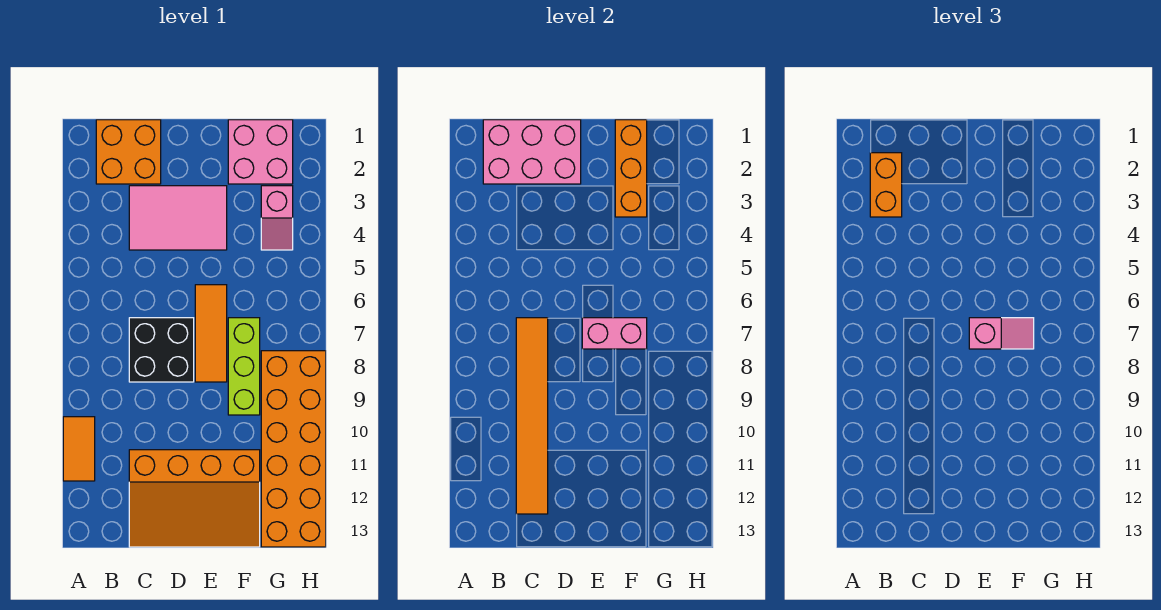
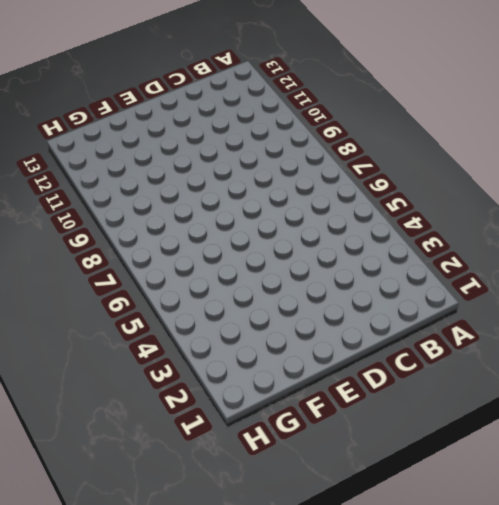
none -> orange 1x2 tile [63,417,95,481]
none -> orange 2x2 brick [96,120,161,184]
none -> pink 2x3 tile [129,186,227,250]

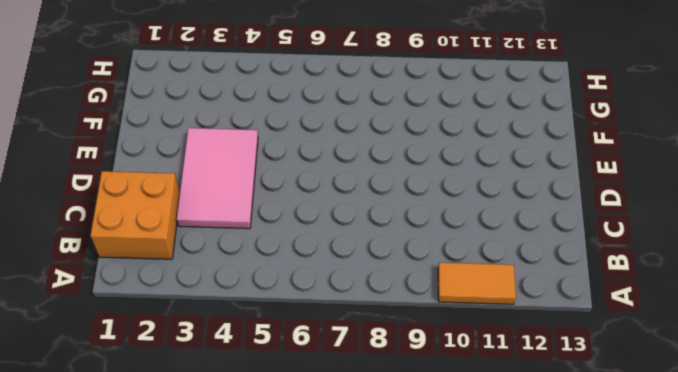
none -> black 2x2 brick [129,318,194,382]
none -> orange 3x4 slope [129,450,260,547]
none -> orange 1x3 tile [195,285,227,382]

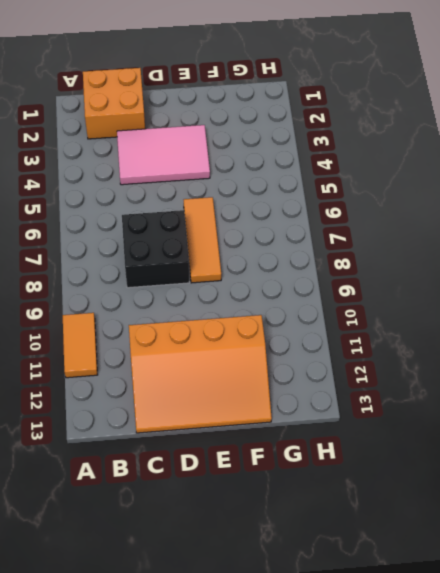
none -> pink 2x2 brick [228,120,293,184]
none -> lime 1x3 brick [228,318,260,415]
none -> pink 1x2 slope [261,186,293,250]

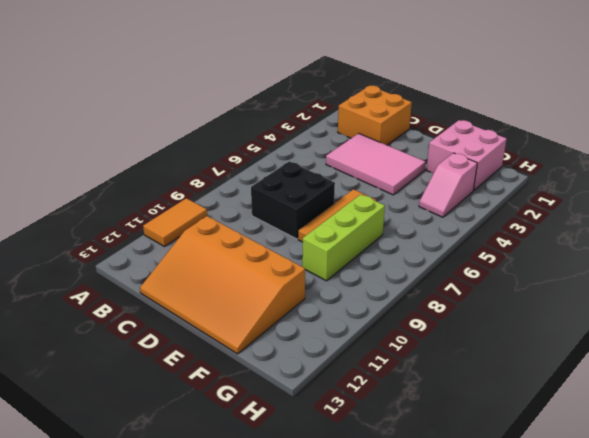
none -> orange 2x6 brick [261,351,326,547]
none -> pink 2x3 brick [483,120,581,184]
none -> orange 1x6 tile [516,318,548,514]

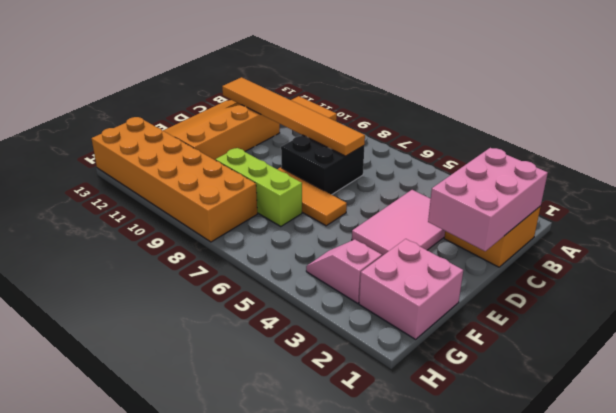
none -> pink 1x2 brick [582,318,647,349]
none -> orange 1x3 brick [615,120,647,217]
none -> orange 1x2 brick [870,153,902,217]

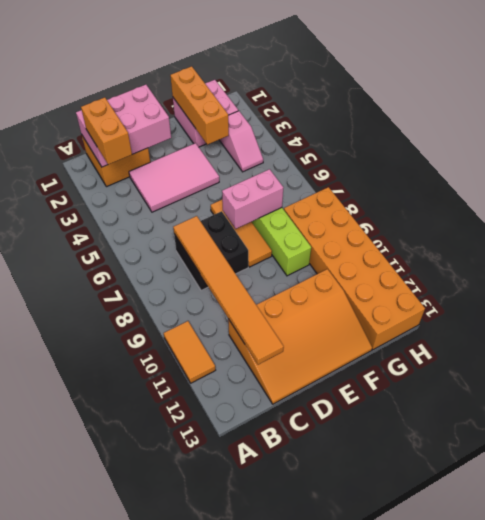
none -> pink 1x2 slope [969,318,1034,349]

